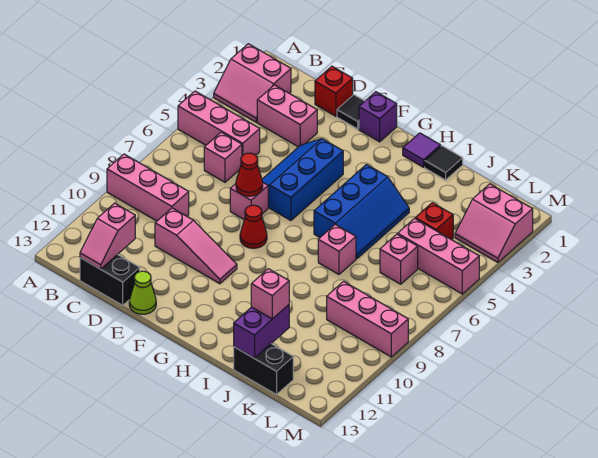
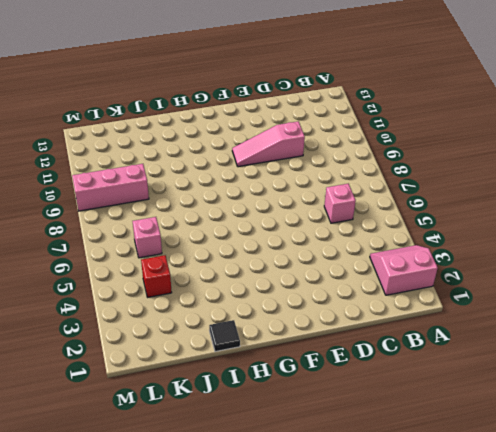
none -> pink 1x3 brick [178,91,260,156]
none -> pink 1x3 brick [107,154,189,221]
none -> pink 1x2 brick [257,85,317,147]

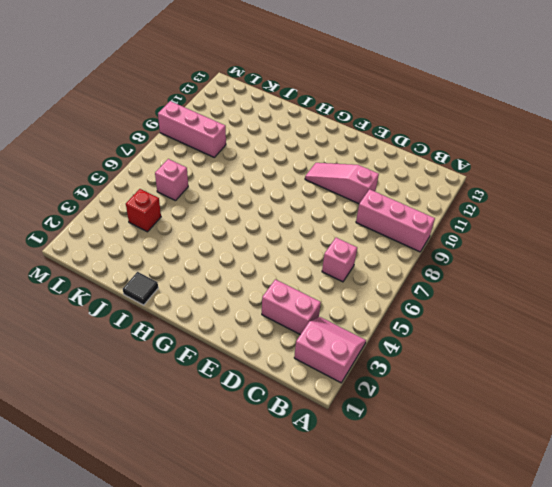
none -> pink 1x3 brick [178,91,260,156]
none -> black 1x2 brick [80,254,140,305]
none -> red 1x1 brick [315,66,353,116]

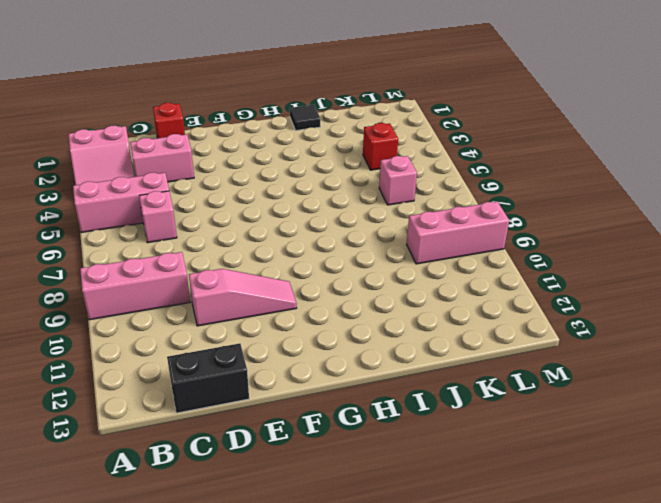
none -> black 1x1 tile [337,95,365,129]
none -> blue 2x3 slope [262,139,343,221]
none -> pink 1x1 brick [230,183,268,220]

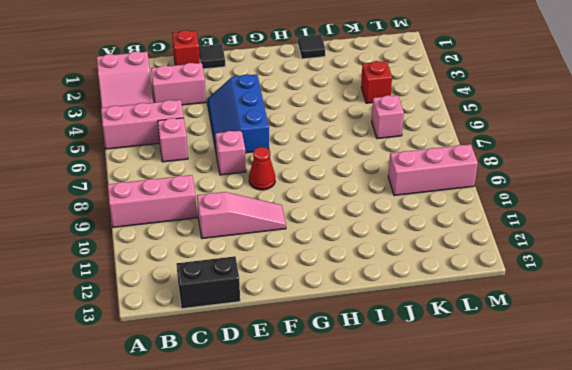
none -> lime 1x1 cone [129,271,156,314]
none -> purple 1x1 brick [359,92,397,142]
none -> purple 1x1 tile [403,133,441,167]

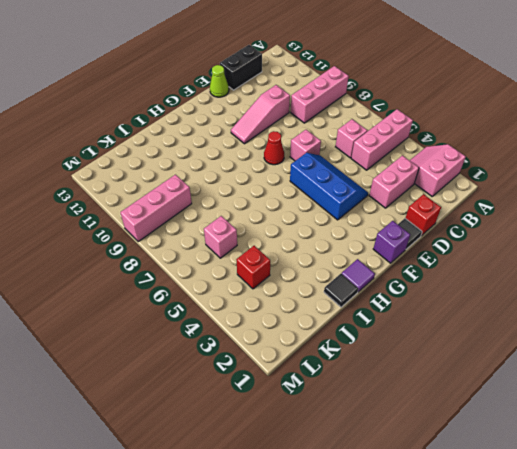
none -> blue 2x3 slope [314,165,409,259]
none -> pink 1x1 brick [318,225,356,274]
none -> black 1x2 brick [234,344,293,395]

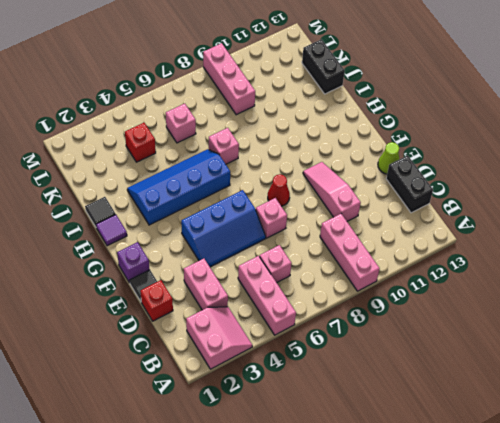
blue 2x4 slope [127,149,230,225] -> blue 2x3 slope [314,165,409,259]
none -> pink 1x3 brick [398,218,479,294]
none -> pink 2x2 slope [455,184,533,262]
none -> pink 1x2 slope [80,203,135,269]

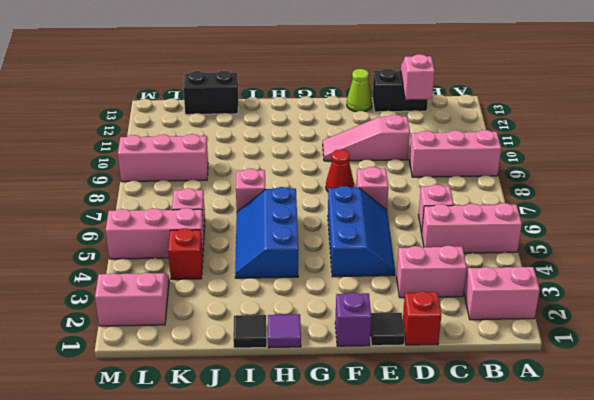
none -> red 1x1 cone [236,153,263,196]
none -> purple 1x2 brick [234,305,289,358]
none -> pink 1x1 brick [251,269,289,319]

